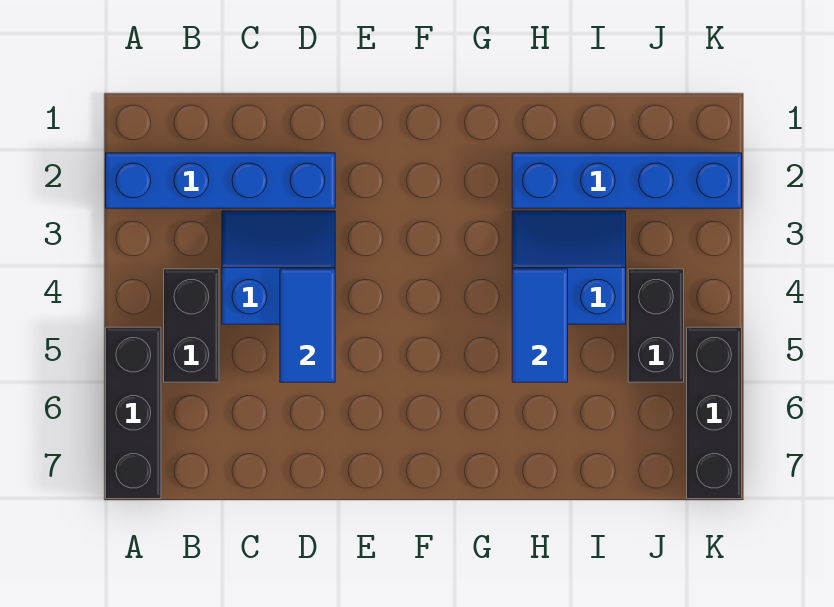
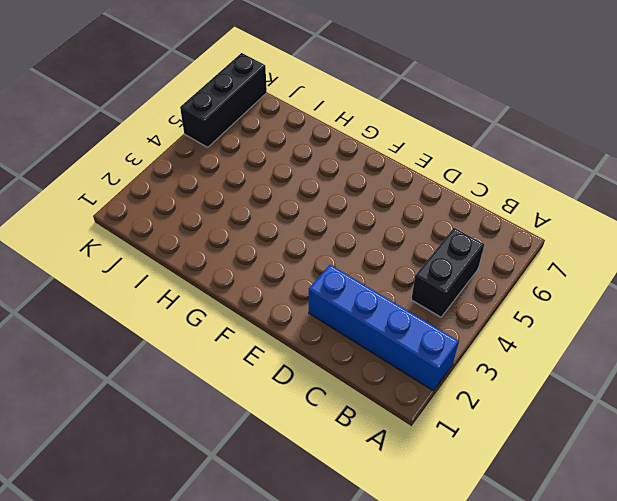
none -> black 1x3 brick [106,327,161,499]
none -> blue 2x2 slope [222,211,335,324]

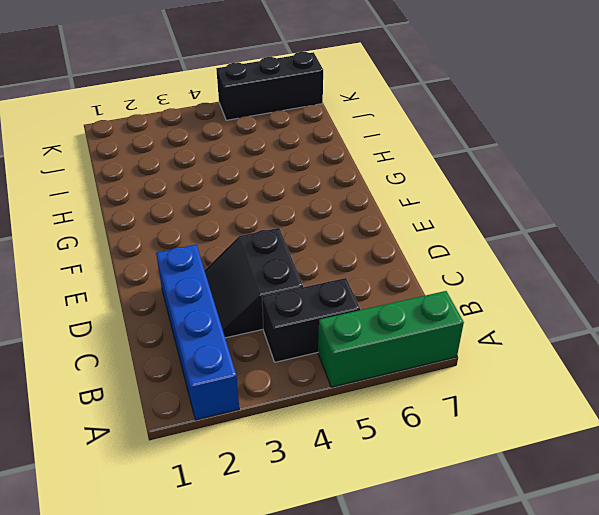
green 1x3 brick [318,291,464,387] -> black 1x3 brick [106,327,161,499]
black 2x2 slope [205,228,303,338] -> blue 2x2 slope [222,211,335,324]
none -> blue 1x4 brick [512,153,742,208]
none -> blue 2x2 slope [512,211,626,324]

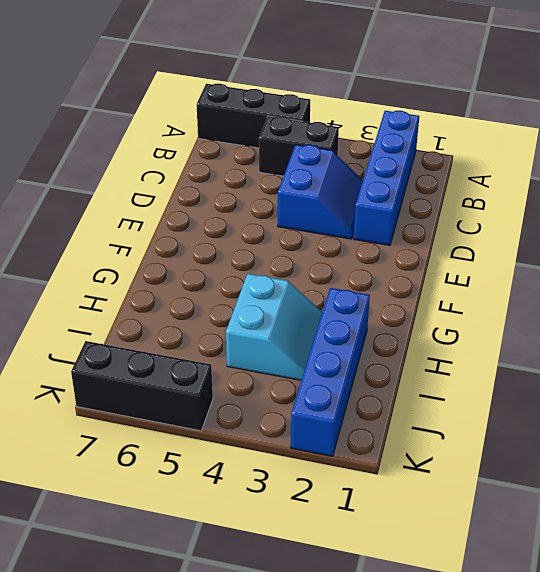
cyan 2x2 slope [226,274,322,380] -> blue 2x2 slope [512,211,626,324]
none -> black 1x2 brick [628,269,684,382]
none -> blue 1x2 tile [280,269,335,382]

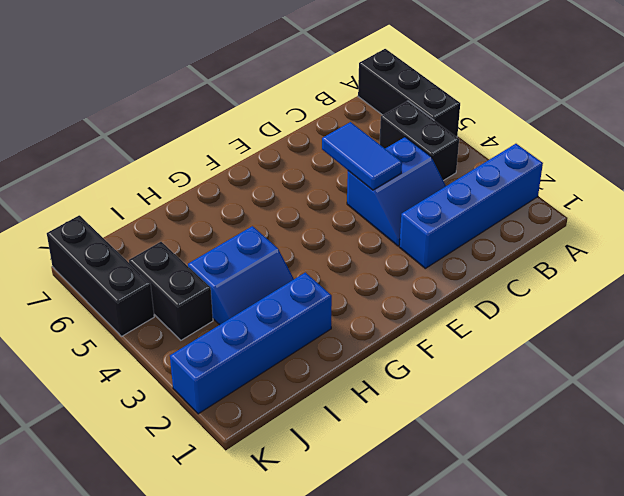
none -> blue 1x2 tile [512,269,568,382]

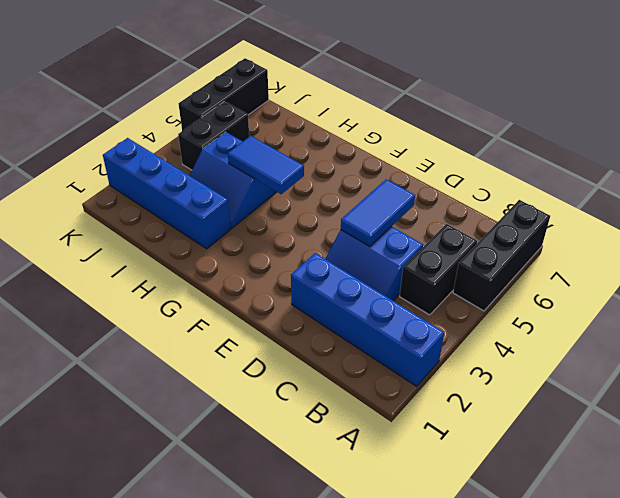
blue 1x2 tile [228,136,304,194] -> blue 1x2 tile turned to [512,269,568,382]

